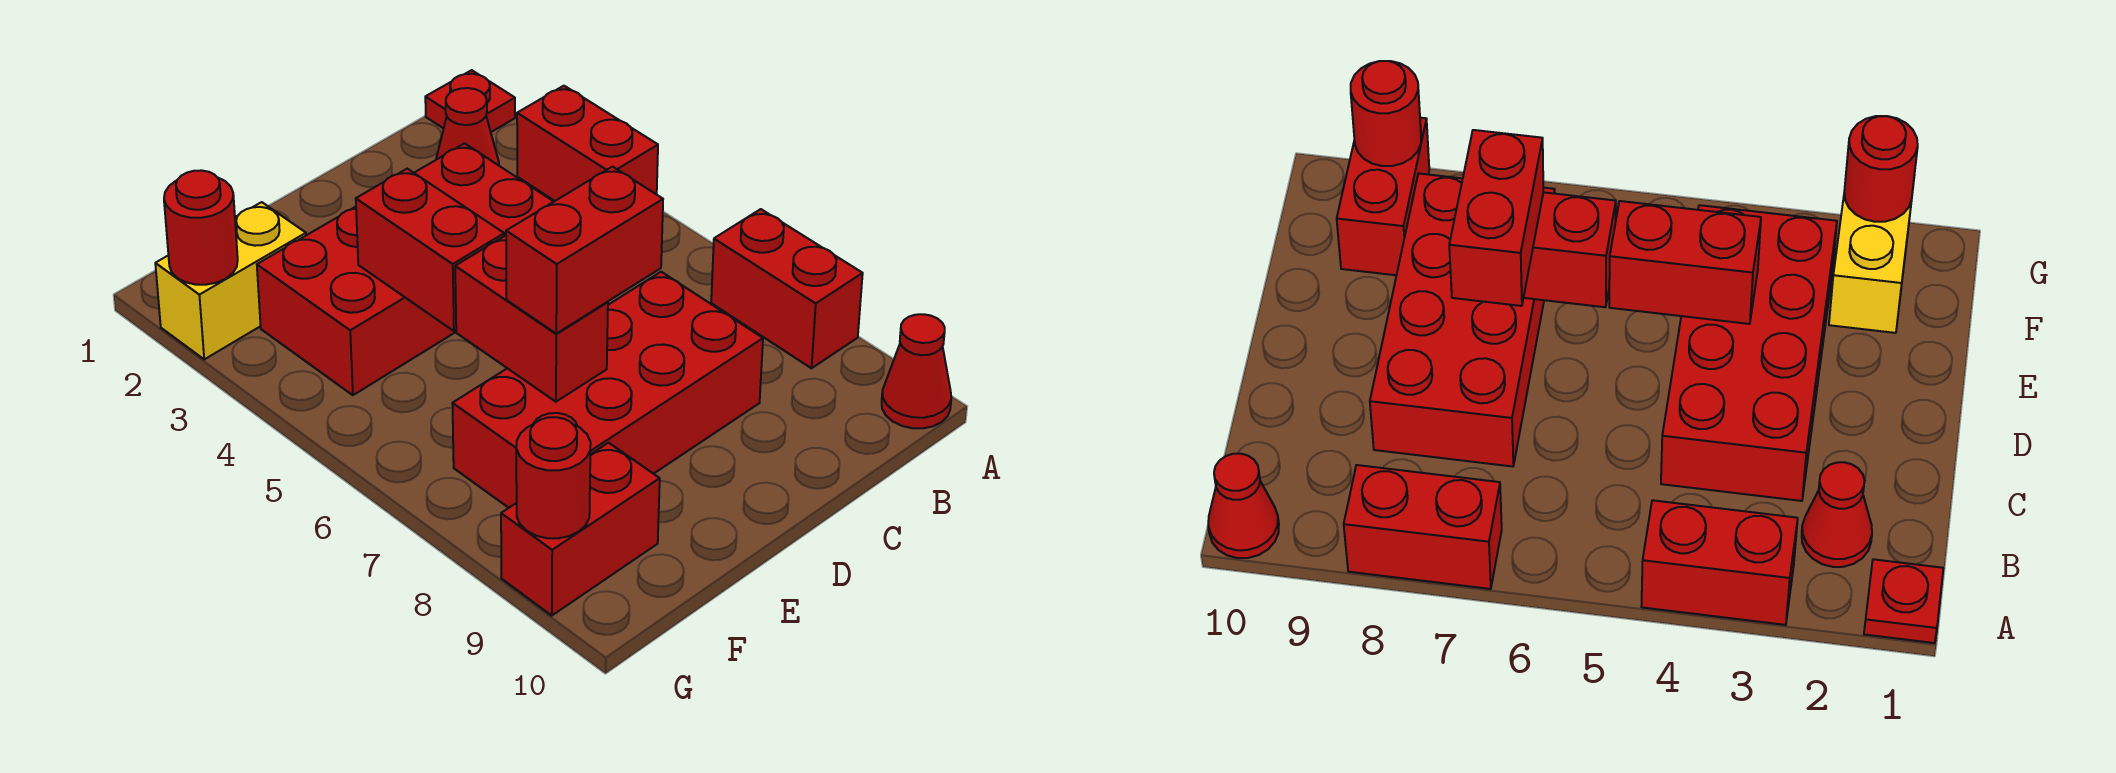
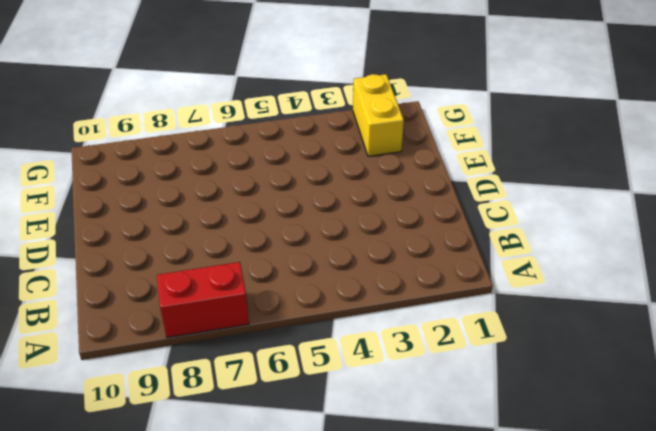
none -> red 1x1 plate [425,70,515,132]
none -> red 1x2 brick [517,86,658,201]
none -> red 1x1 cone [882,314,951,428]

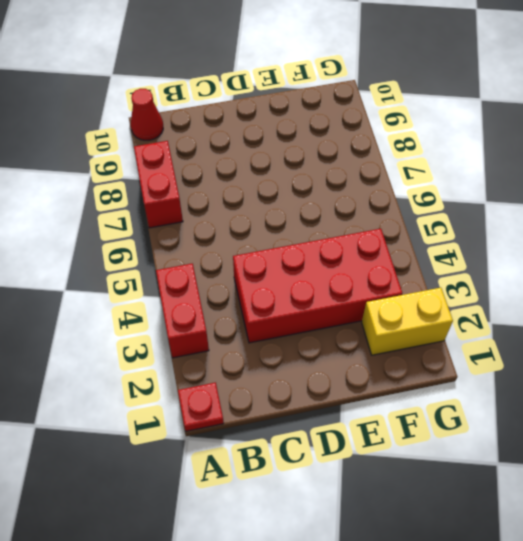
none -> red 1x1 cone [436,88,499,165]
none -> red 2x4 brick [452,272,763,508]
none -> red 1x2 brick [501,443,660,615]

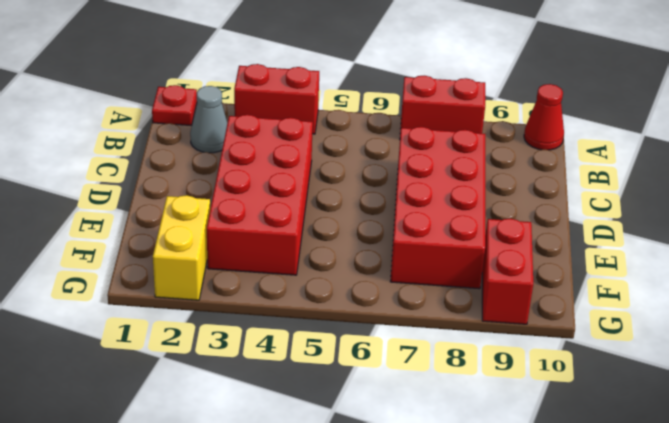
grey 1x1 cone [190,86,227,153] -> red 1x1 cone [436,88,499,165]
none -> red 1x2 brick [356,169,504,331]
none -> red 1x2 brick [455,235,608,402]
none -> red 1x1 round brick [164,170,238,285]

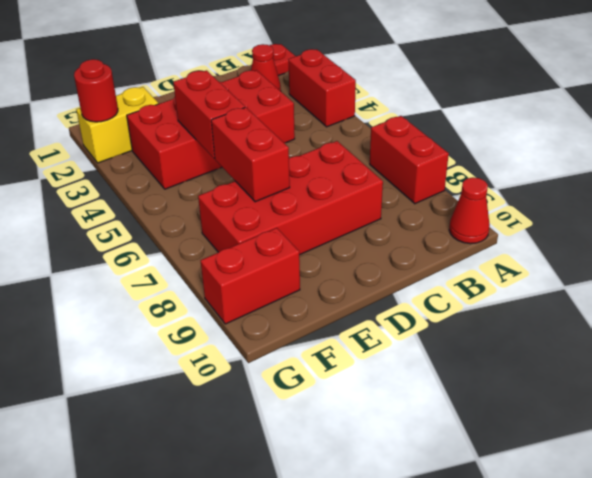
none -> red 1x1 round brick [516,417,591,538]
none -> red 1x2 brick [506,167,663,334]

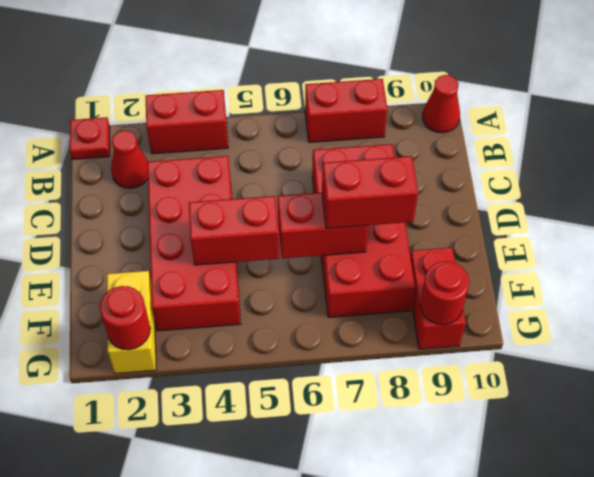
red 1x2 brick [322,156,418,228] -> red 1x2 brick turned to [506,167,663,334]

